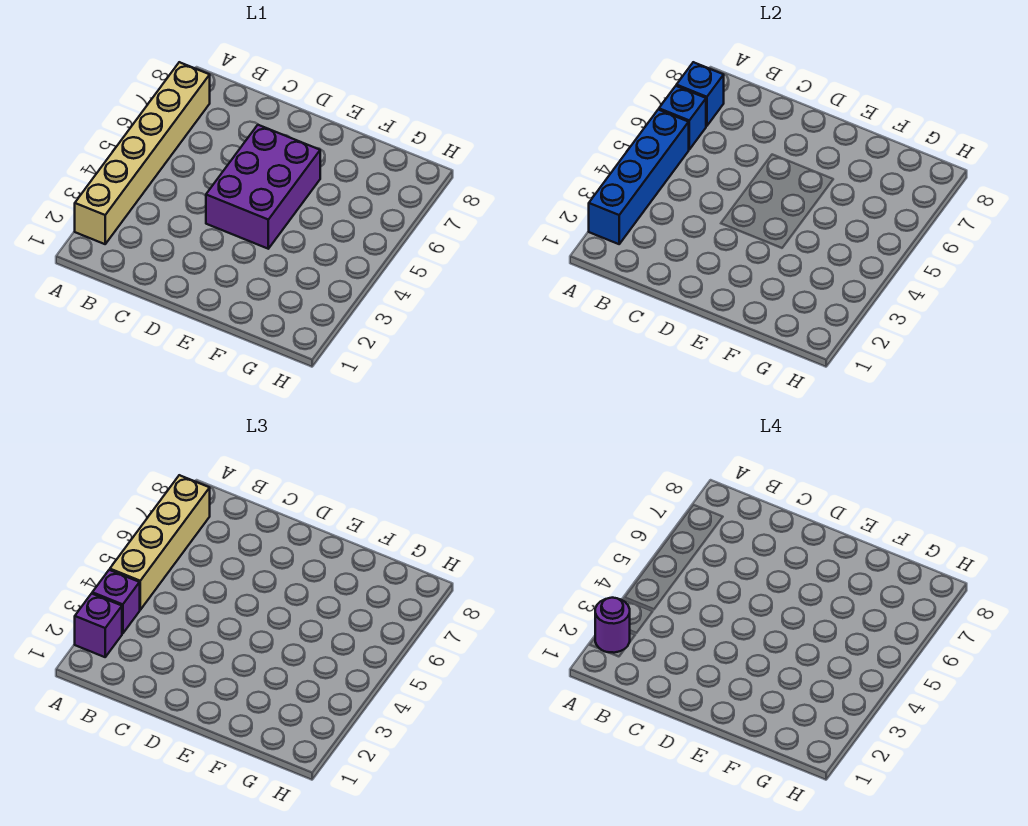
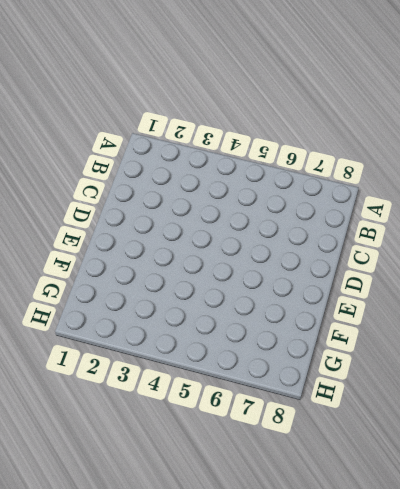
none -> tan 1x6 brick [75,62,210,244]
none -> purple 2x3 brick [206,125,320,249]

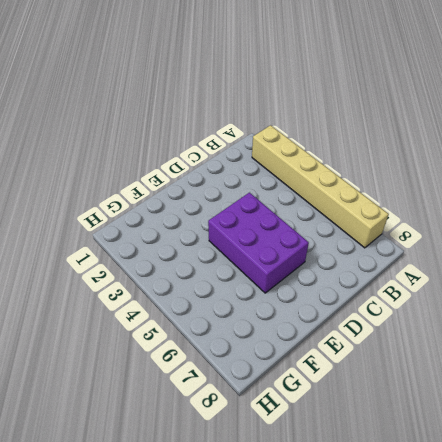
none -> blue 1x4 brick [589,110,689,244]
none -> blue 1x1 brick [659,86,706,149]

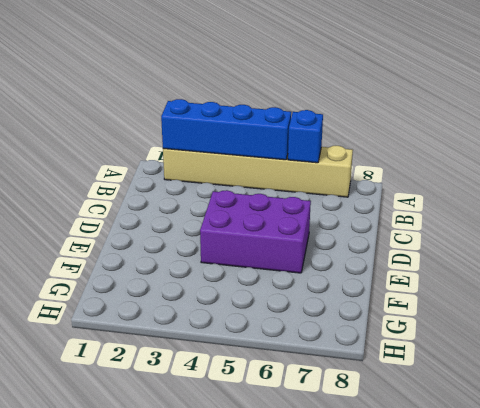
none -> blue 1x1 brick [676,62,724,126]
none -> purple 1x1 brick [75,594,122,657]

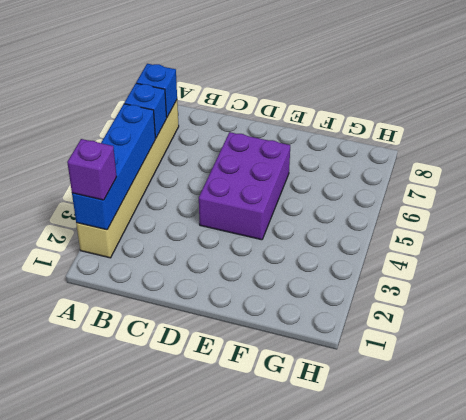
none -> purple 1x1 brick [92,570,140,634]
none -> tan 1x4 brick [110,475,210,610]

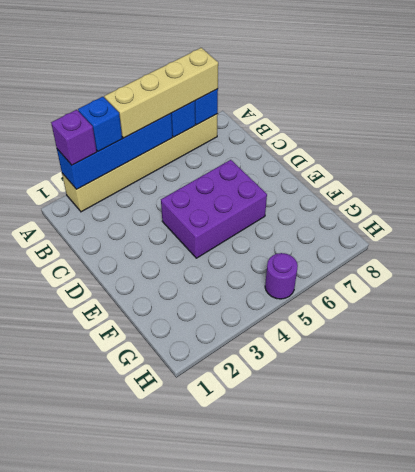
blue 1x1 brick [78,97,122,151] -> purple 1x1 brick [92,570,140,634]
purple 1x1 round brick [265,253,298,299] -> purple 1x1 round brick moved to [595,598,630,653]

